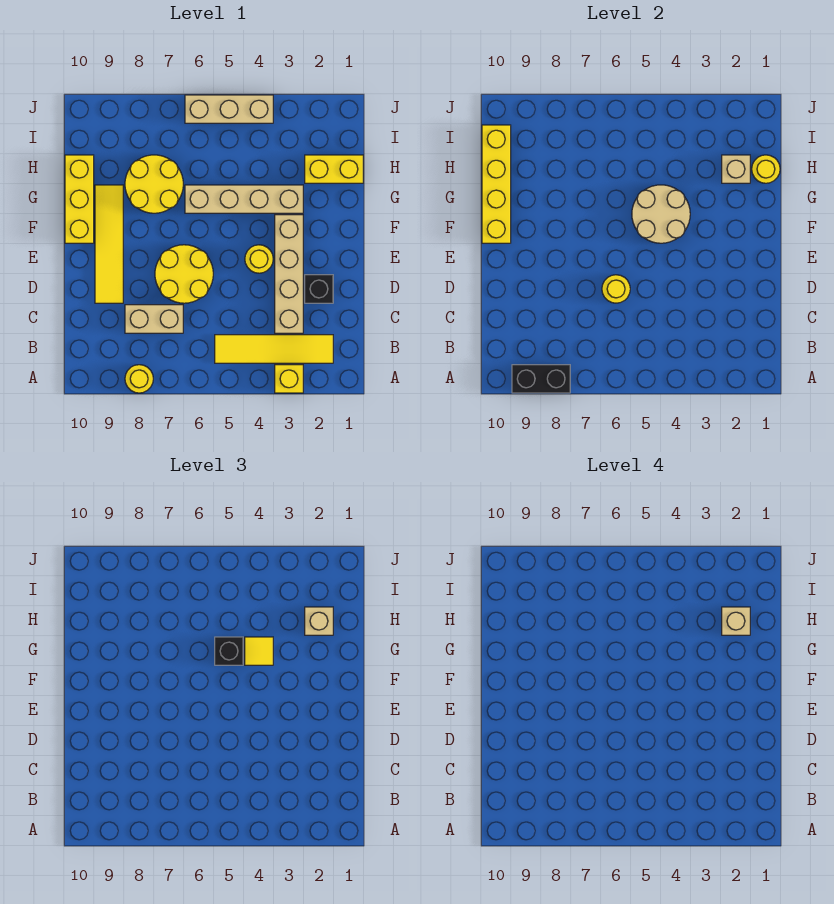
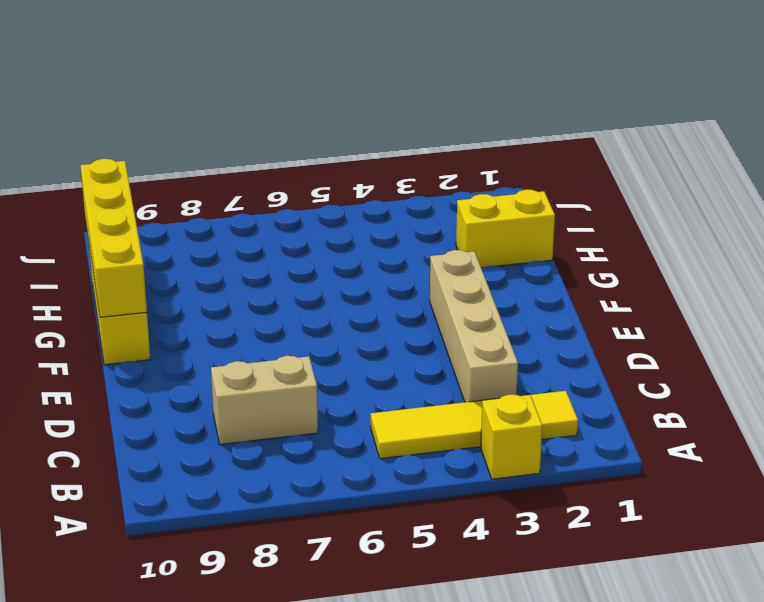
none -> yellow 1x1 round brick [125,365,153,393]
none -> black 1x1 brick [305,275,333,303]
none -> yellow 2x2 round brick [155,245,213,303]

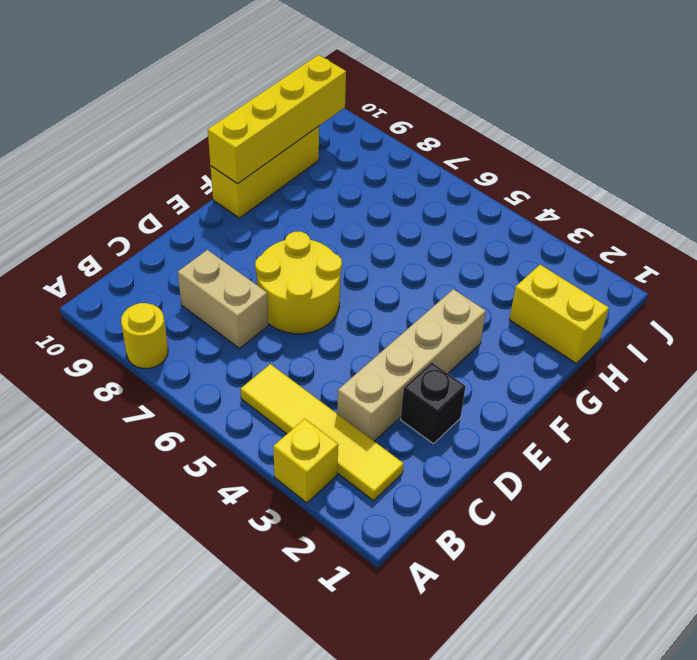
none -> yellow 1x4 tile [95,185,123,303]
none -> yellow 1x1 round brick [245,245,273,273]
none -> tan 1x4 brick [185,185,303,213]

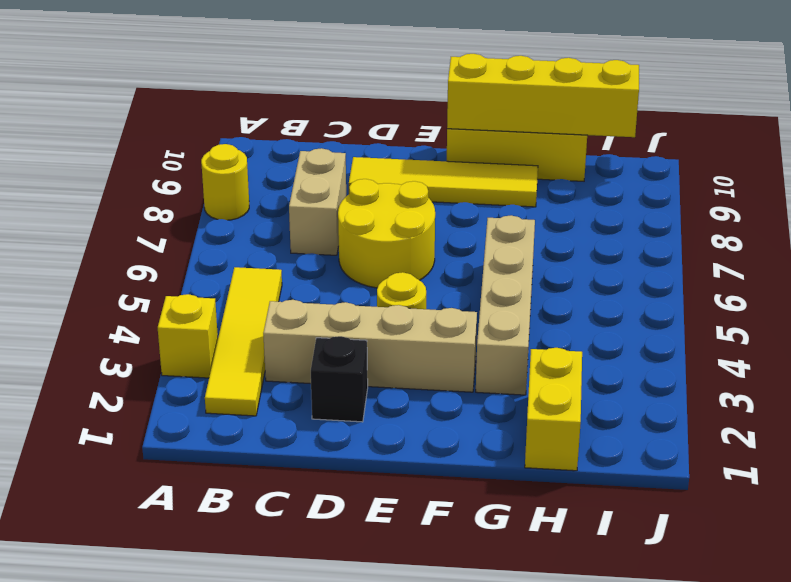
none -> yellow 2x2 round brick [125,155,183,213]
none -> tan 1x3 brick [185,95,273,123]
none -> black 1x2 brick [512,365,570,393]

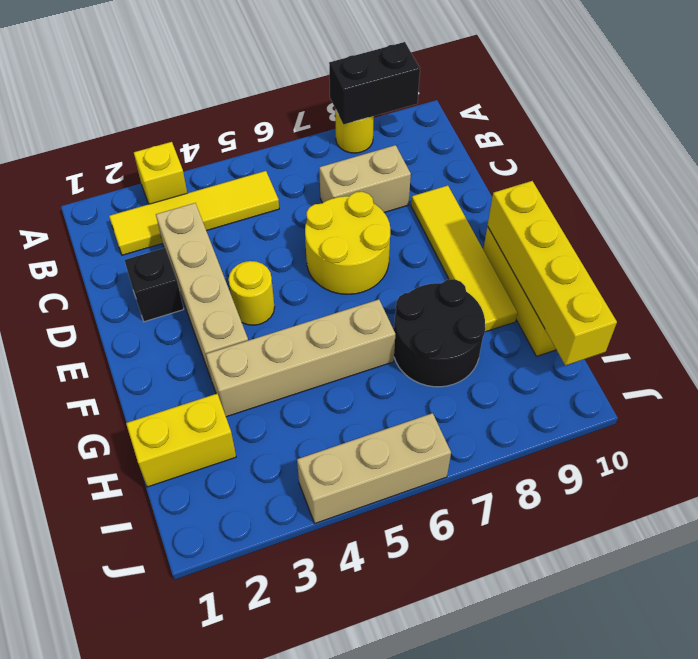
black 2x2 round brick [394,279,485,387] -> yellow 2x2 round brick [125,155,183,213]
none -> yellow 1x1 round brick [602,275,630,303]
none -> tan 2x2 round brick [632,185,690,243]
none -> yellow 1x1 round brick [752,155,780,183]

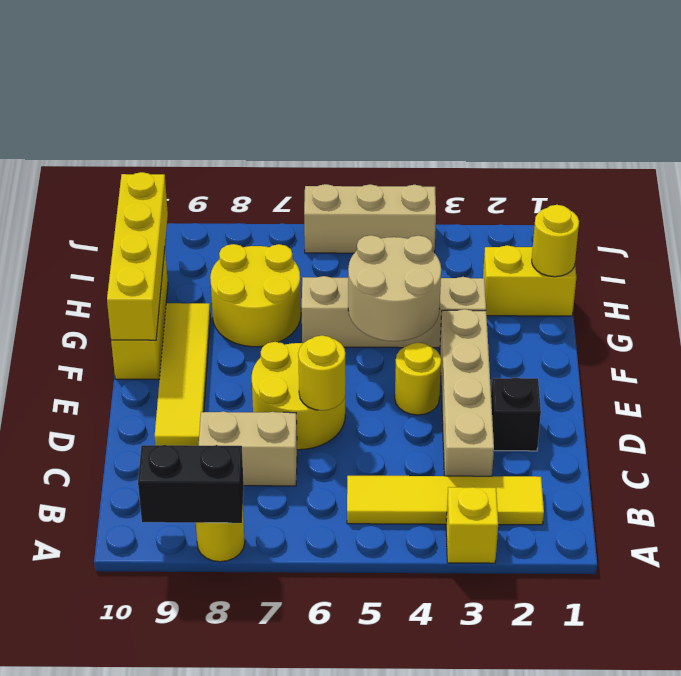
none -> tan 1x1 brick [722,155,750,183]
none -> yellow 1x1 tile [245,637,273,665]
none -> black 1x1 brick [215,637,243,665]

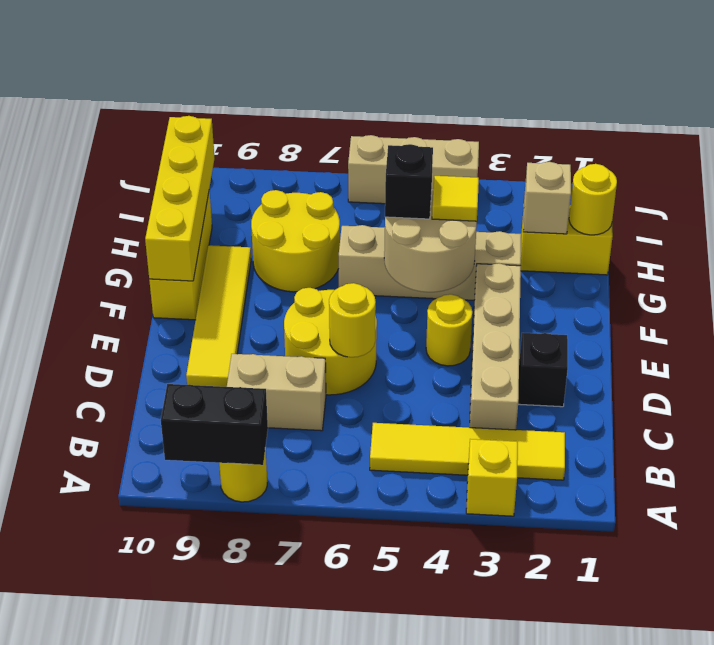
none -> tan 1x1 brick [305,607,333,635]
none -> tan 1x1 brick [722,607,750,635]

